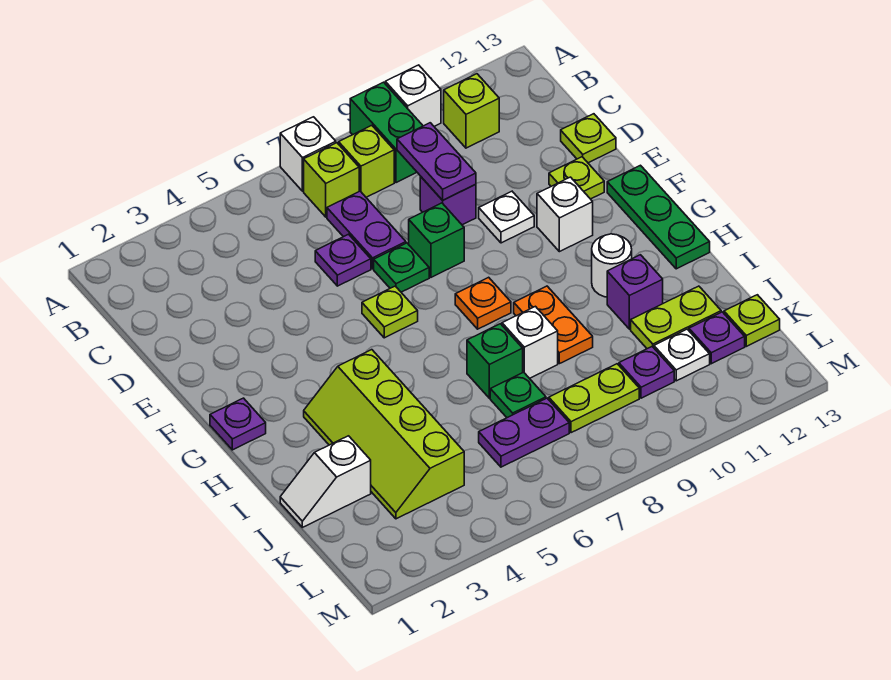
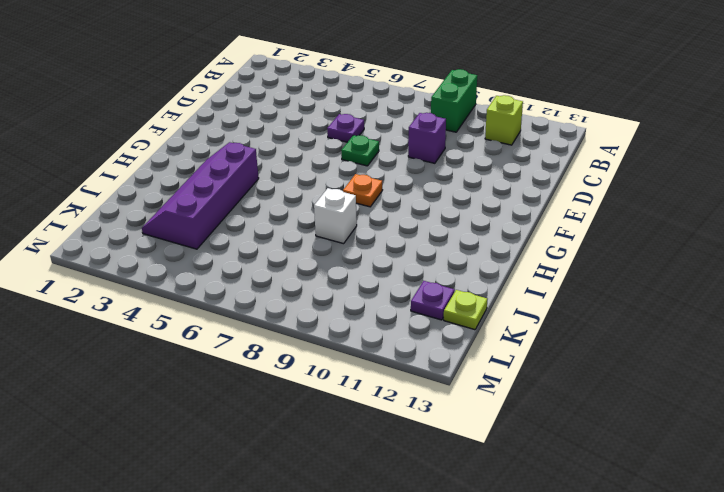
purple 2x4 slope [142,142,259,249] -> lime 2x4 slope [304,350,464,519]
none -> white 1x1 brick [280,117,336,191]
none -> white 1x1 brick [385,65,441,126]
none -> lime 1x1 brick [304,143,359,217]
none -> lime 1x1 brick [339,126,394,197]

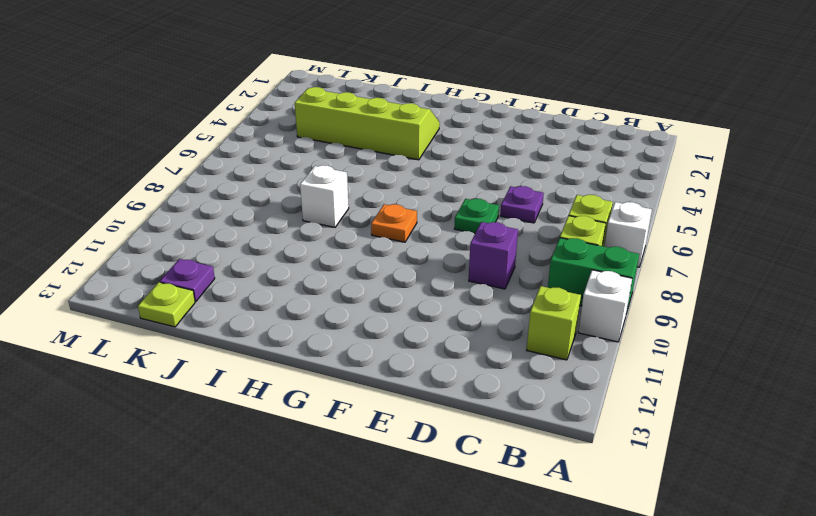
none -> purple 1x2 plate [327,191,406,269]
none -> lime 1x1 plate [561,114,616,163]
none -> green 1x1 brick [409,203,464,277]
none -> white 1x1 plate [479,191,534,243]

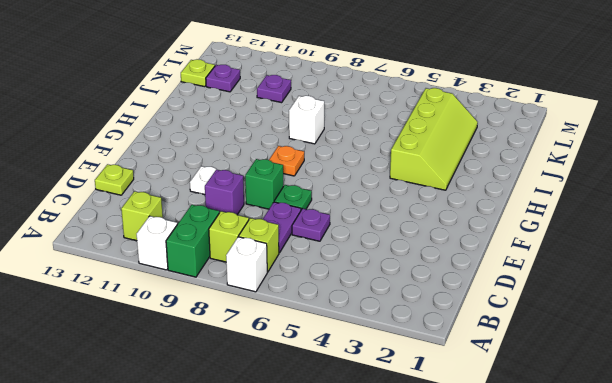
none -> lime 1x1 plate [549,157,604,199]
none -> lime 1x1 plate [362,286,418,338]
none -> white 1x1 brick [537,177,593,252]
none -> green 1x3 plate [607,165,710,269]

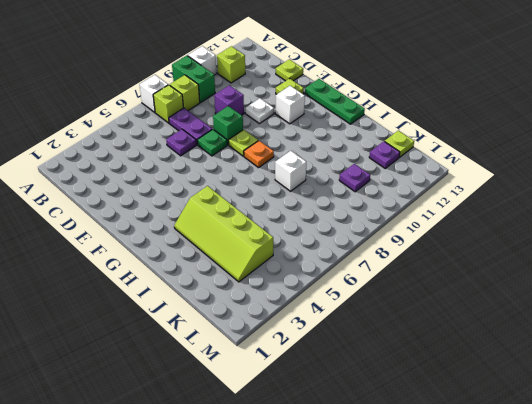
lime 1x1 plate [229,130,258,156] -> lime 1x1 plate moved to [362,286,418,338]
none -> purple 1x1 plate [210,398,266,450]
none -> orange 1x2 plate [514,286,593,364]
none -> white 1x1 round brick [592,234,632,297]
none -> green 1x1 brick [467,324,523,398]

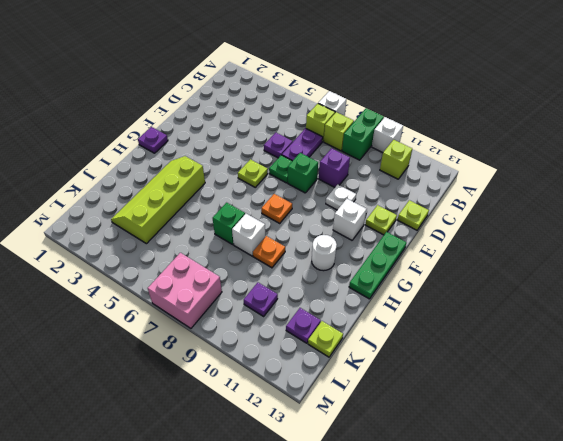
orange 1x1 plate [253,236,285,268] -> orange 1x2 plate [514,286,593,364]
pink 2x2 brick [148,253,222,328] -> none
none -> purple 1x1 brick [607,255,663,329]
none -> white 1x2 slope [280,436,371,527]
none -> green 1x1 plate [490,372,546,418]
none -> lime 1x2 plate [631,286,721,349]

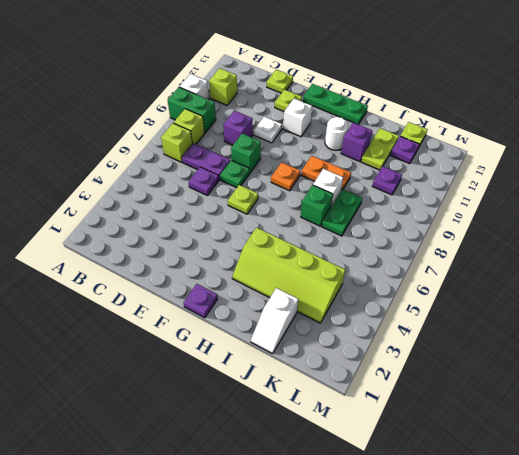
green 1x2 plate [322,189,362,236] -> green 1x1 plate [490,372,546,418]
none -> white 1x1 brick [280,117,336,191]
none -> purple 1x2 plate [479,398,569,467]
none -> lime 1x2 plate [549,364,639,433]
none -> white 1x1 plate [654,329,710,381]

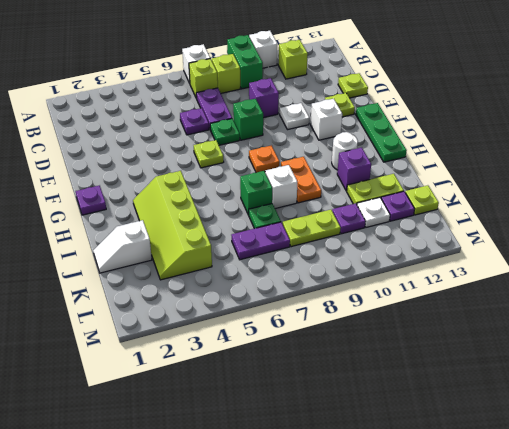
none -> purple 1x2 plate [397,123,476,200]

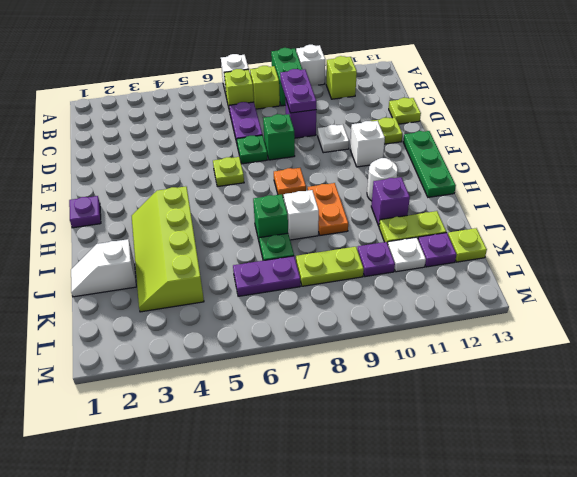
none -> purple 1x1 plate [315,234,371,286]

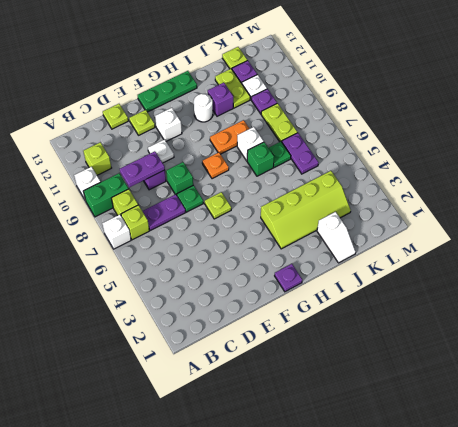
none -> purple 1x1 plate [315,234,371,286]

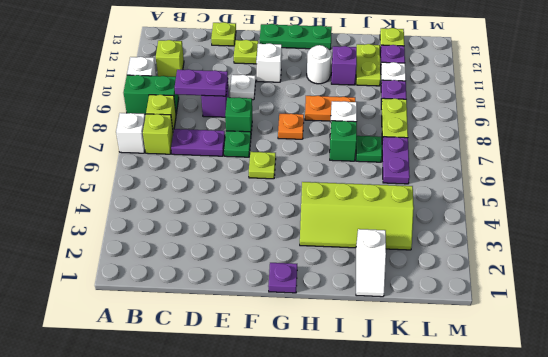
none -> purple 1x1 plate [315,234,371,286]

